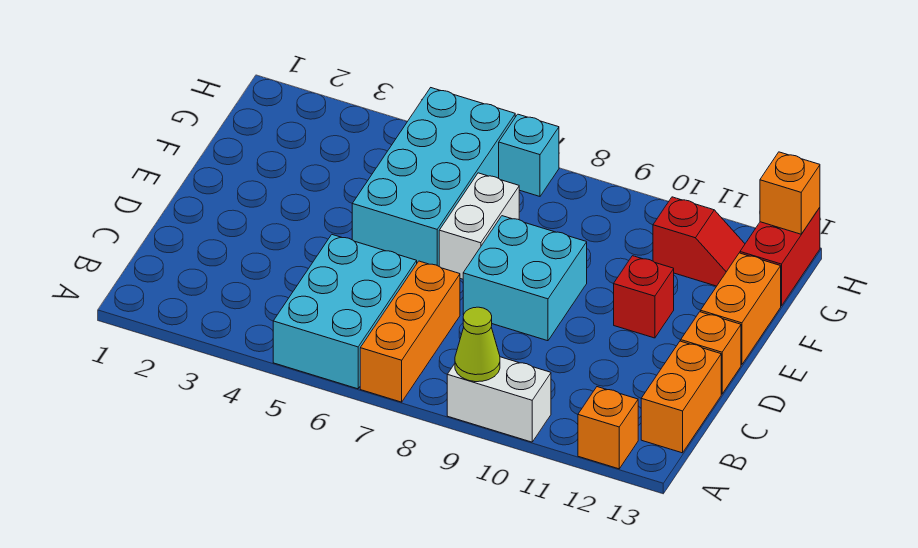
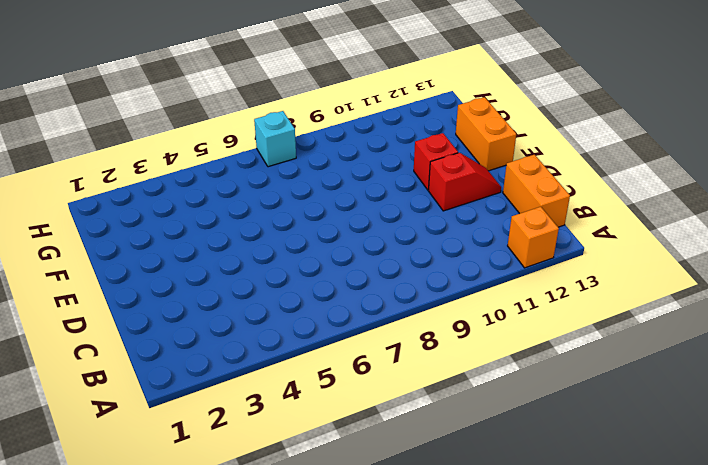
red 1x2 slope [429,153,501,211] -> red 1x2 slope moved to [653,197,745,286]
none -> cyan 2x3 brick [273,235,417,389]
none -> orange 1x3 brick [360,261,460,402]
none -> white 1x2 brick [447,357,551,442]

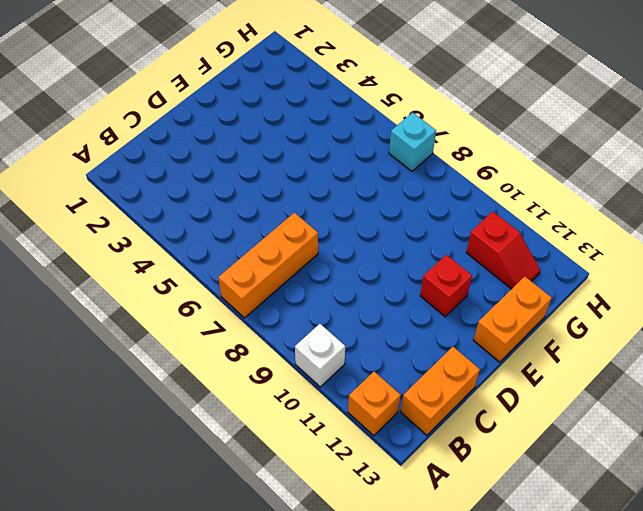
white 1x1 brick [295,324,345,387] -> white 1x2 brick [447,357,551,442]
none -> cyan 2x3 brick [273,235,417,389]
none -> cyan 2x2 brick [463,216,587,341]
none -> orange 1x1 brick [681,312,741,394]

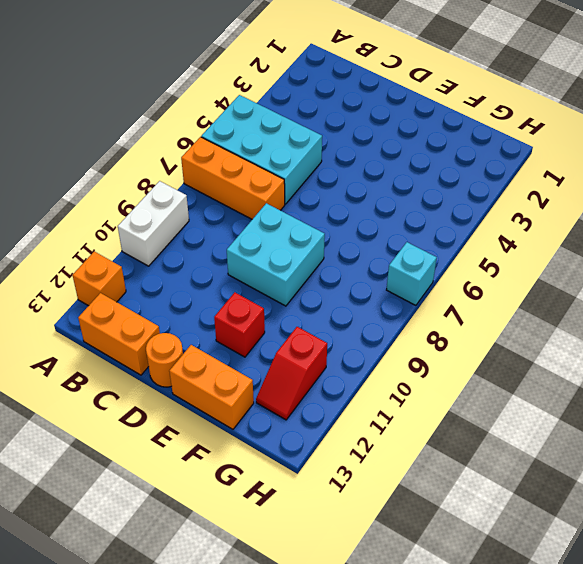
orange 1x1 round brick [146,333,183,387] -> orange 1x1 brick [681,312,741,394]
none -> cyan 2x4 brick [352,88,515,266]
none -> white 1x2 brick [439,173,519,279]
none -> red 1x2 brick [740,208,820,306]

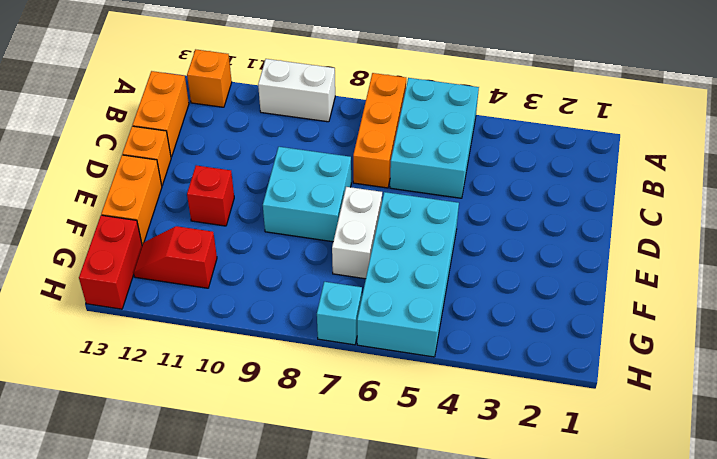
none -> lime 1x1 cone [455,307,500,382]
none -> orange 1x1 brick [760,152,820,234]

